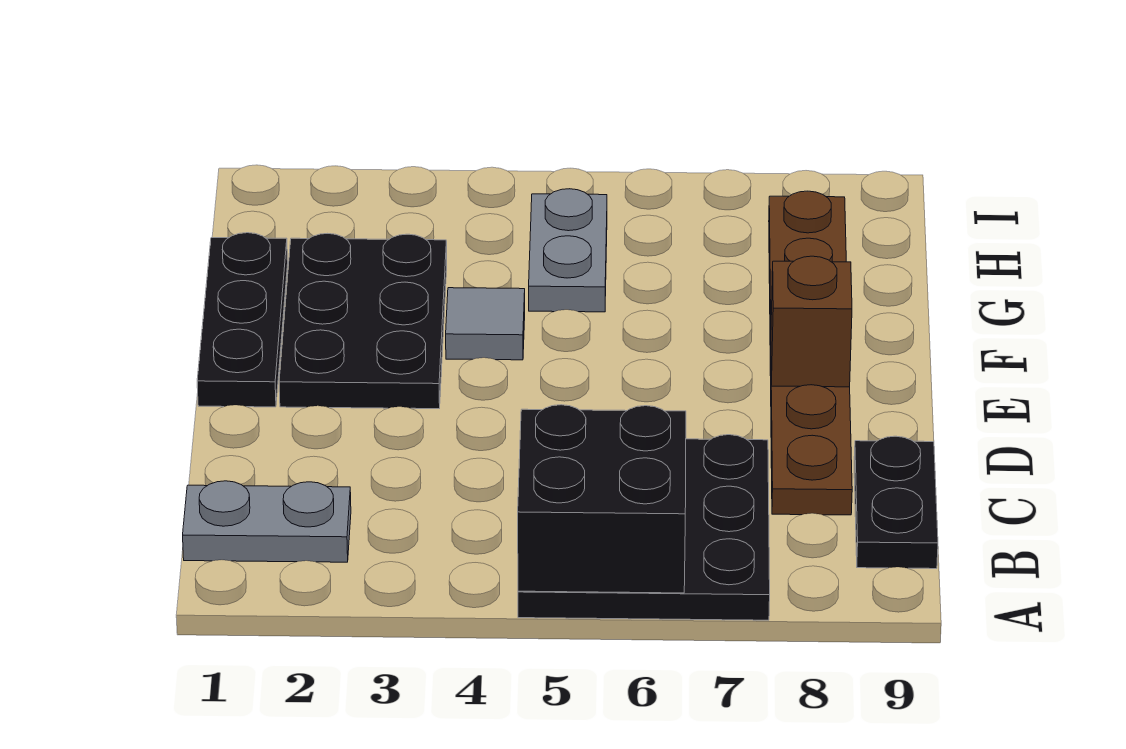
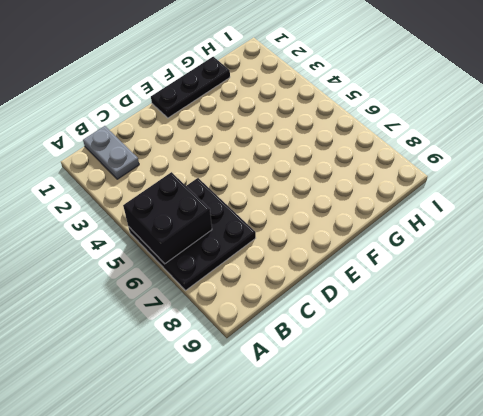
none -> black 1x2 plate [854,436,938,569]
none -> brown 1x6 plate [769,191,852,515]

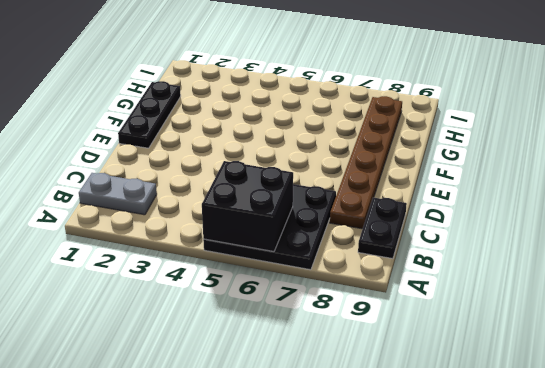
none -> black 2x3 plate [279,233,447,409]
none -> grey 1x1 tile [446,288,525,360]

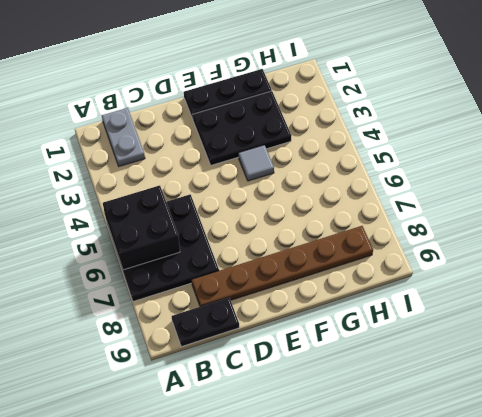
none -> grey 1x2 plate [529,189,607,312]
none -> brown 1x1 brick [771,256,852,387]

